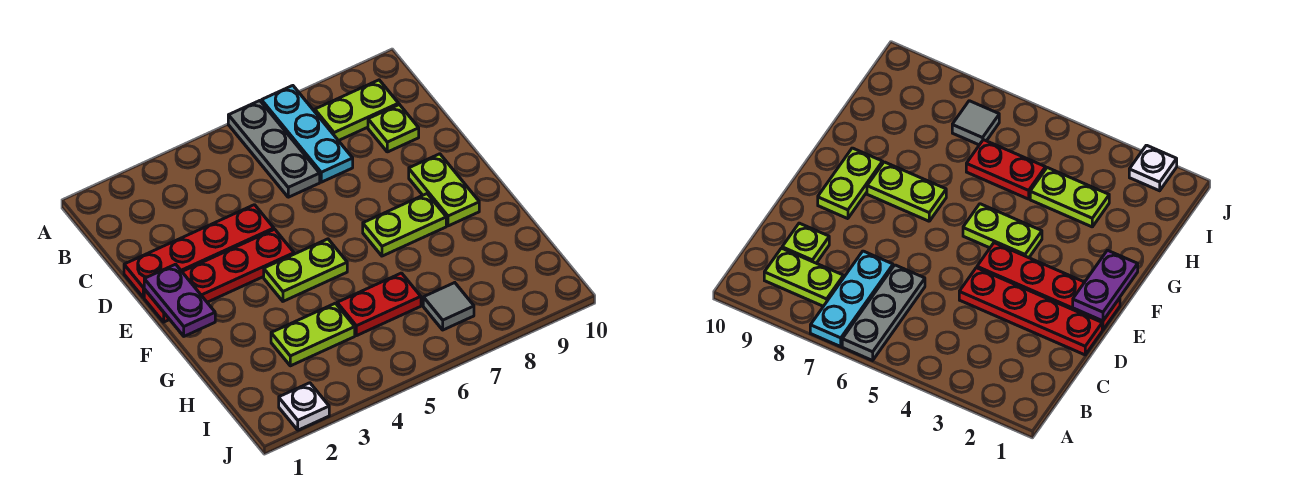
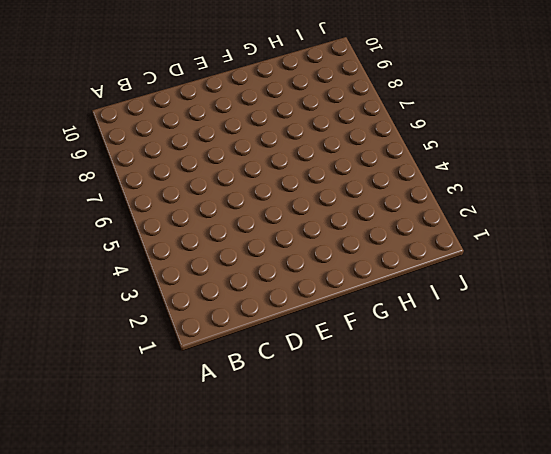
none -> grey 1x3 plate [228,101,320,197]
none -> cyan 1x3 plate [262,86,353,182]
none -> lime 1x2 plate [315,80,399,141]

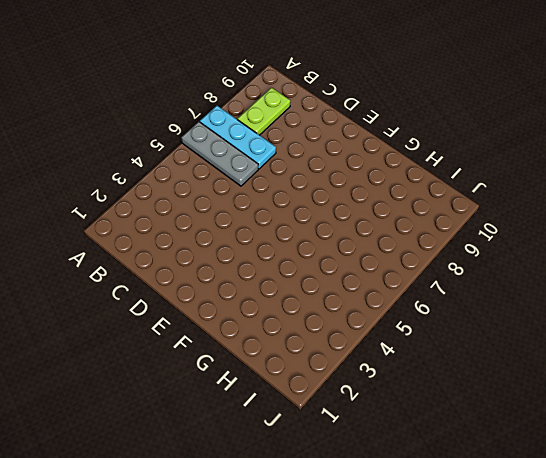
none -> lime 1x1 plate [368,105,419,152]
none -> red 1x4 plate [124,205,274,297]
none -> red 1x4 plate [144,229,294,322]

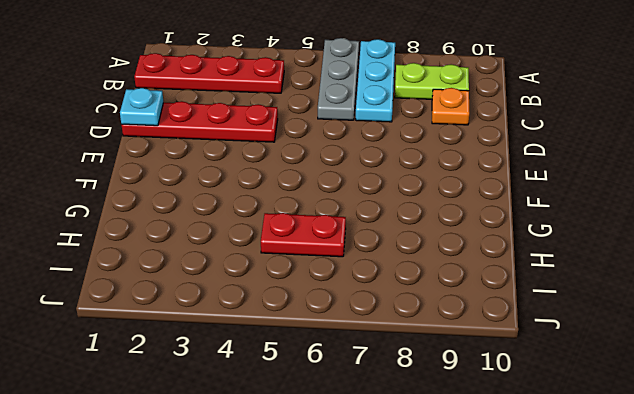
red 1x4 plate [134,53,284,93] -> red 1x4 plate moved to [144,229,294,322]
orange 1x1 plate [432,88,469,125] -> lime 1x1 plate [368,105,419,152]
cyan 1x1 plate [120,88,164,126] -> none
none -> lime 1x2 plate [409,154,479,226]
none -> lime 1x2 plate [264,239,347,301]
none -> lime 1x2 plate [363,194,446,256]

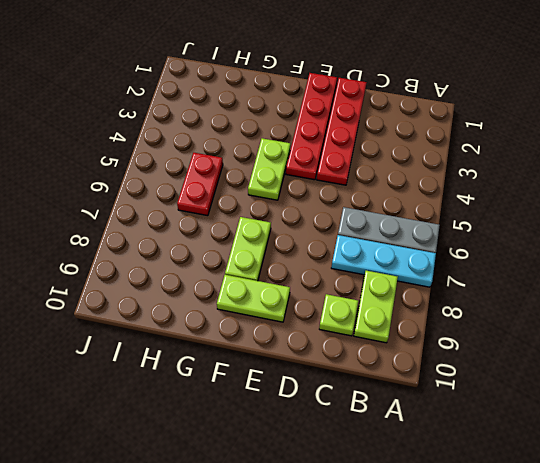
none -> lime 1x2 plate [271,303,355,366]
none -> grey 1x1 tile [423,283,474,330]
none -> white 1x1 plate [279,383,329,430]

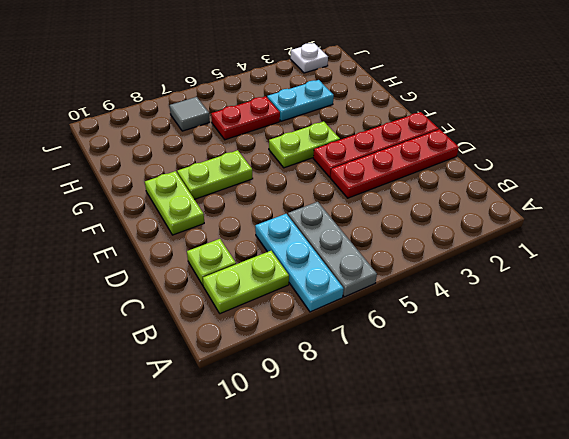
cyan 1x2 plate [267,80,334,121] -> lime 1x2 plate [271,303,355,366]
none -> purple 1x2 plate [144,264,215,336]

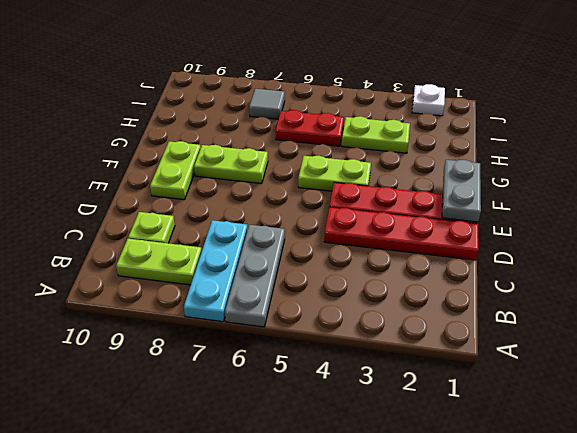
grey 1x2 plate [442,160,481,222] -> purple 1x2 plate [144,264,215,336]

